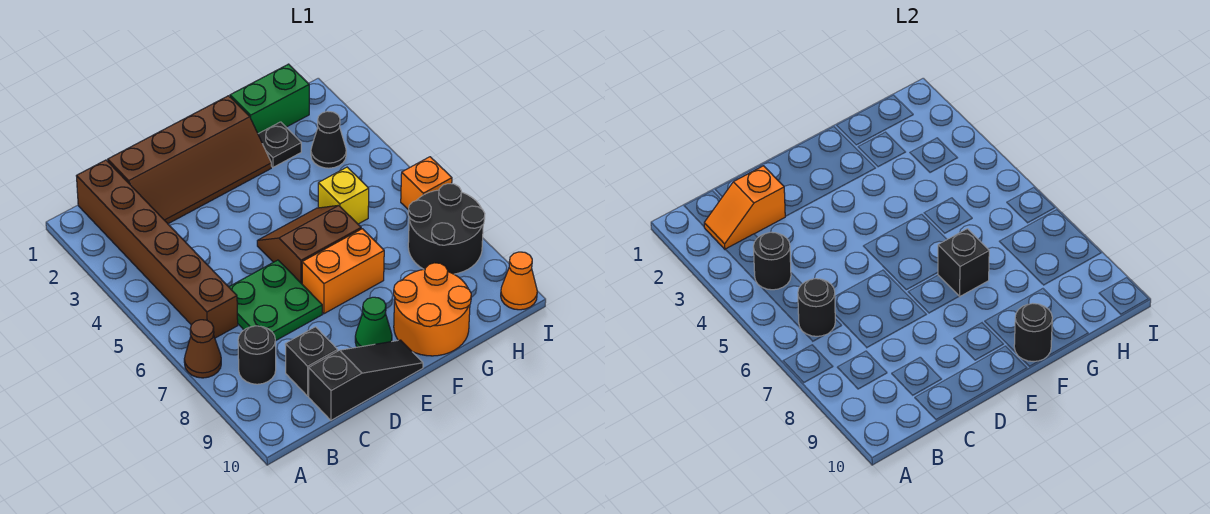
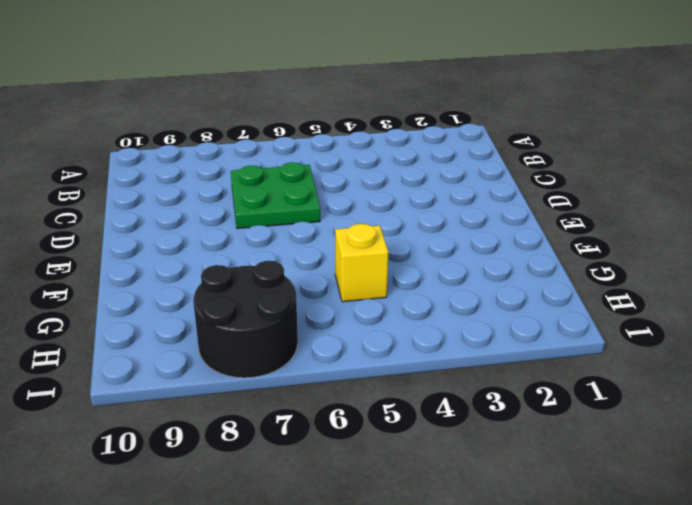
none -> brown 1x1 cone [184,320,221,378]
none -> brown 1x6 brick [77,160,238,338]
none -> black 1x1 round brick [238,326,276,384]

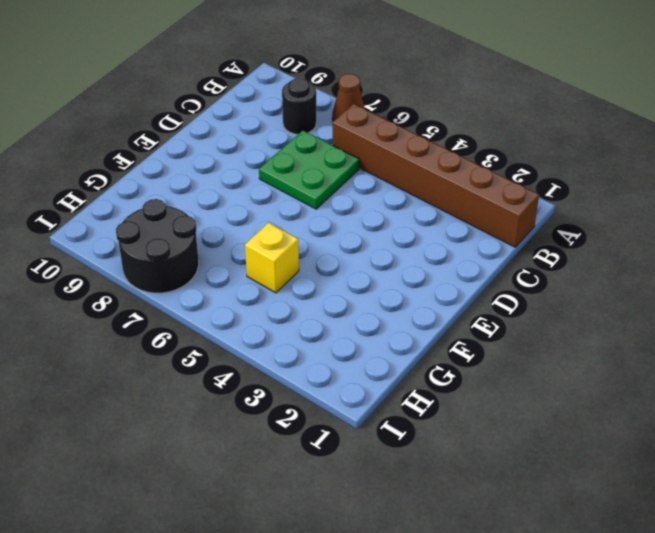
none -> brown 2x4 slope [108,96,271,224]
none -> black 1x1 brick [285,327,338,396]
none -> black 1x3 slope [309,340,423,420]

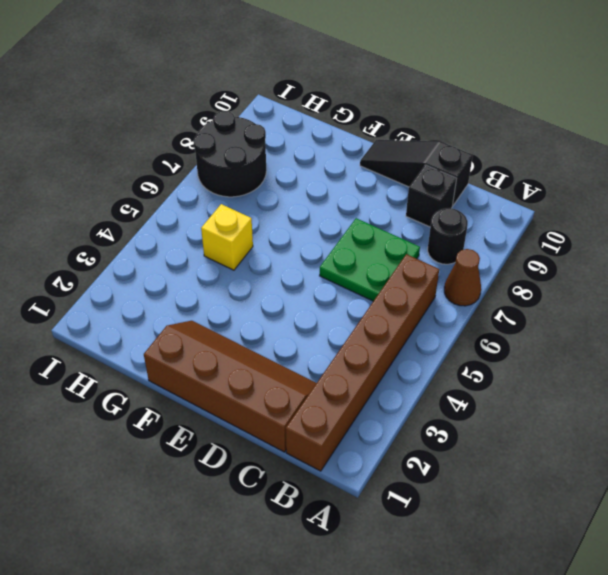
none -> brown 2x2 slope [257,205,361,284]
none -> orange 1x2 brick [302,229,384,314]
none -> green 1x1 cone [355,297,392,347]

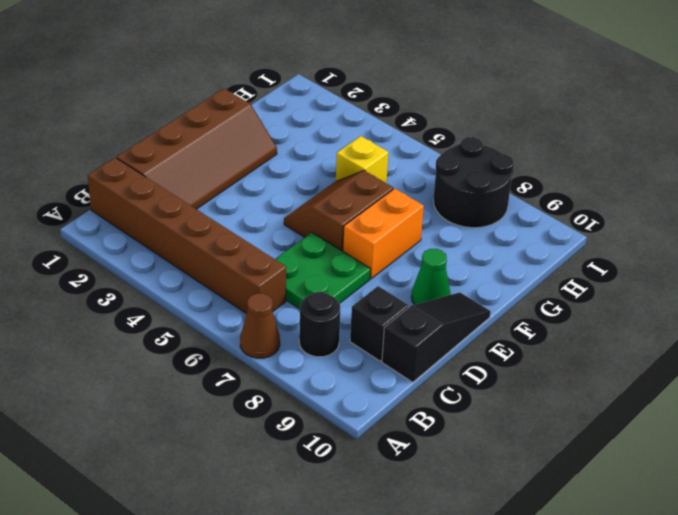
none -> orange 2x2 round brick [394,263,471,356]
none -> green 1x2 brick [230,64,309,134]
none -> black 1x1 plate [258,122,301,167]

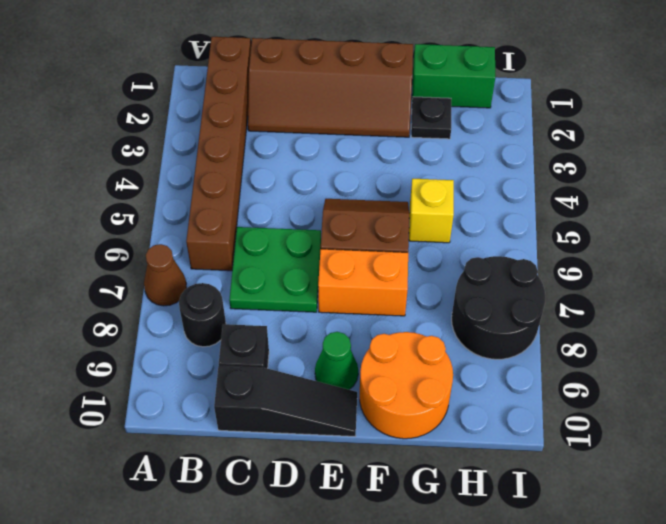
none -> black 1x1 cone [311,111,346,168]
none -> orange 1x1 brick [401,157,452,210]
none -> orange 1x1 cone [501,252,537,310]

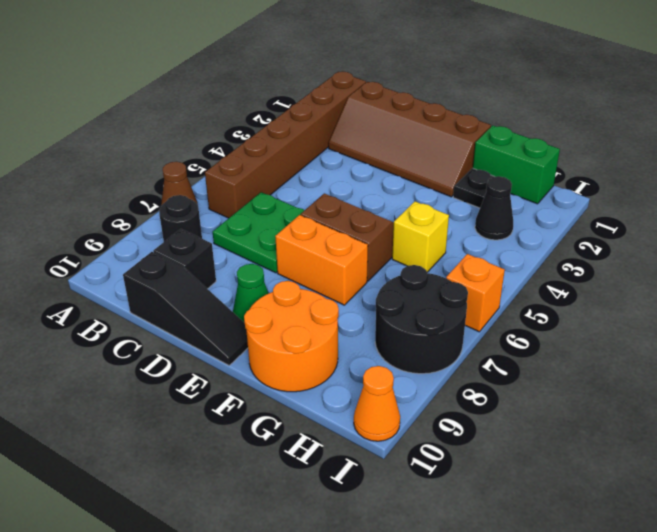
none -> orange 1x2 slope [704,166,785,249]
none -> black 1x1 round brick [753,232,791,290]
none -> black 1x1 round brick [798,279,835,336]

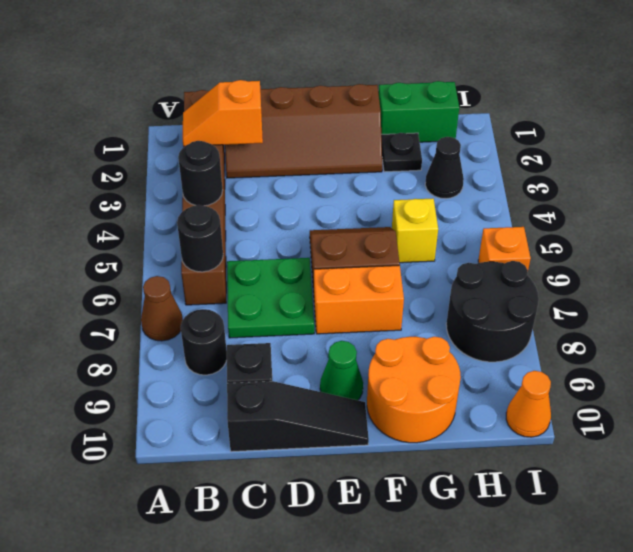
none -> black 1x1 brick [938,229,989,296]
none -> black 1x1 round brick [1014,303,1052,362]

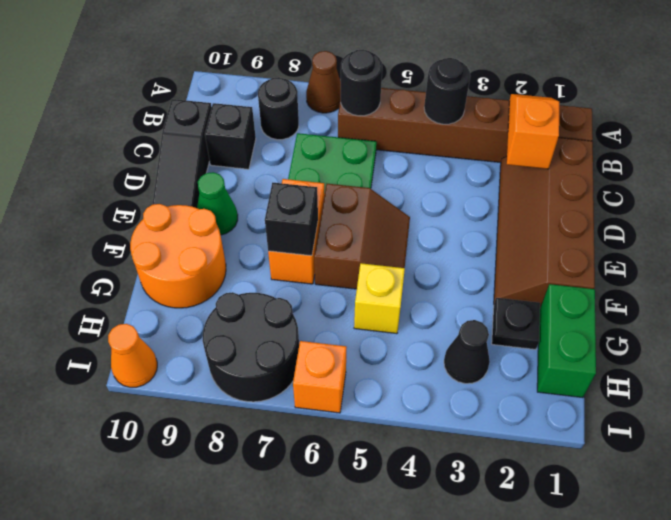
none -> black 1x1 round brick [1014,303,1052,362]

